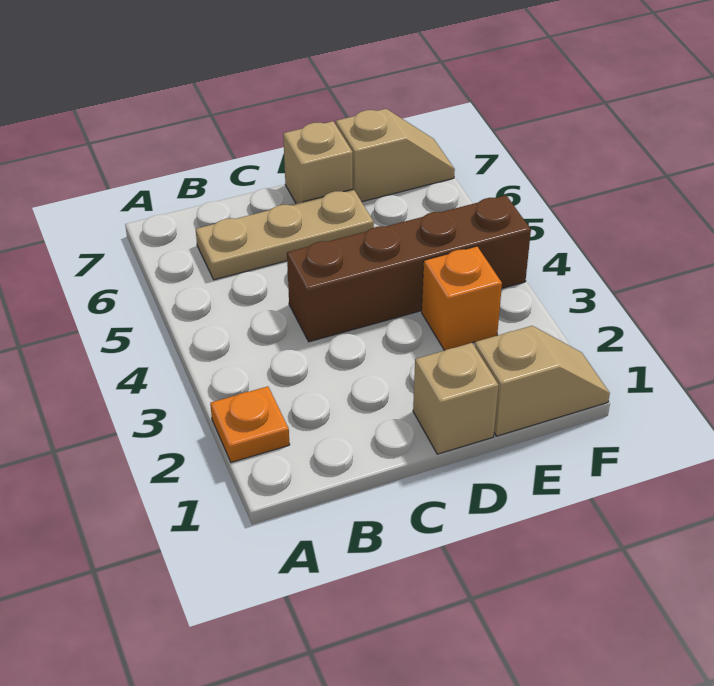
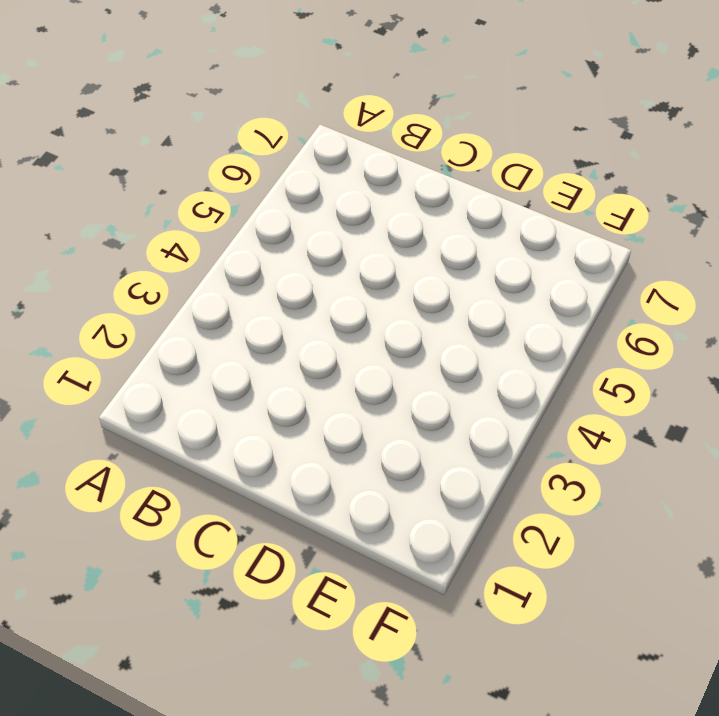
none -> orange 1x1 plate [210,386,290,462]
none -> tan 1x3 plate [196,189,374,280]

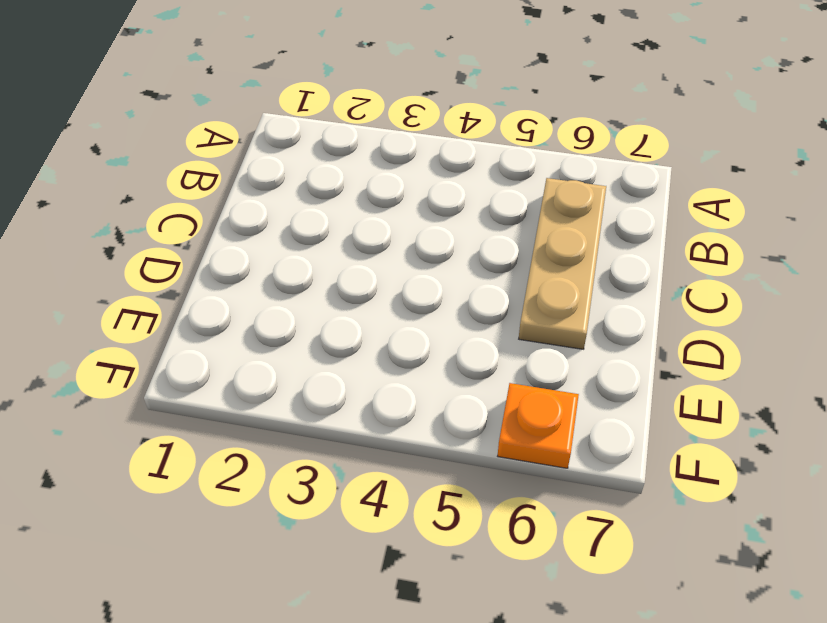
orange 1x1 plate [498,383,579,468] -> orange 1x1 plate moved to [210,386,290,462]
none -> brown 1x4 brick [287,195,531,342]
none -> tan 1x1 brick [413,343,499,454]

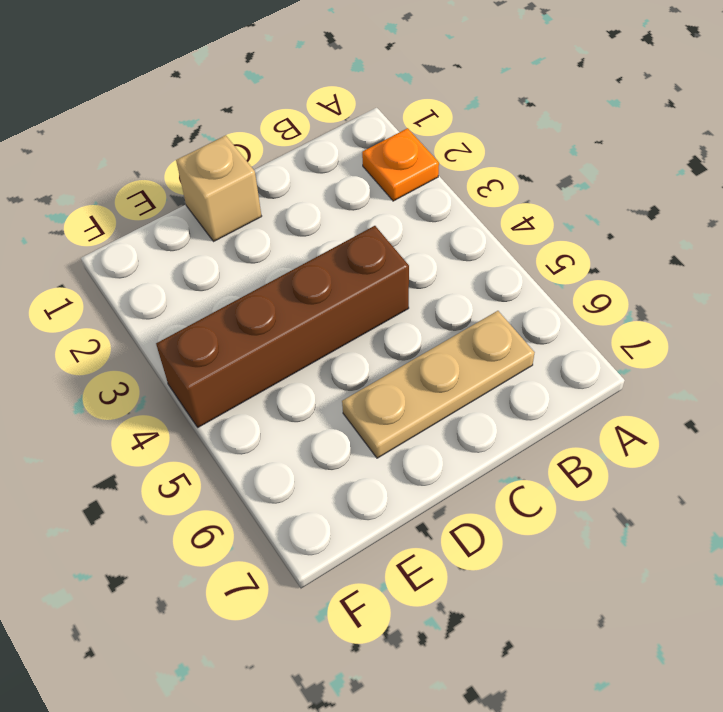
none -> tan 1x1 brick [283,121,353,203]
none -> tan 1x2 slope [475,326,610,436]

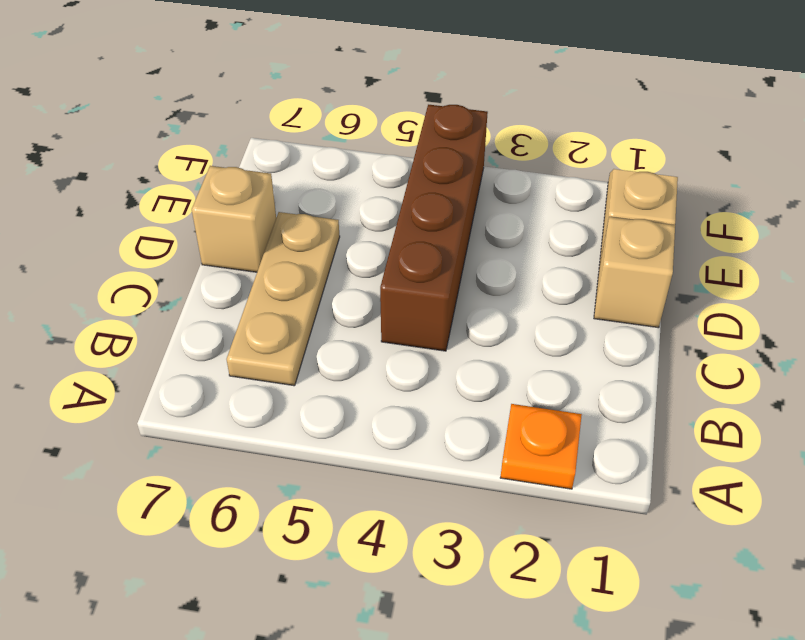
none -> orange 1x1 brick [422,246,502,351]
none -> tan 1x2 slope [336,109,455,202]

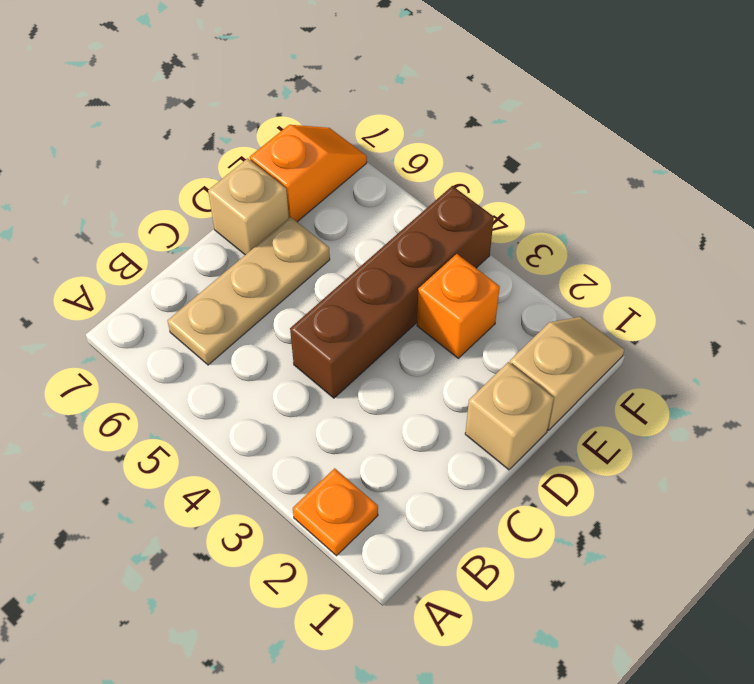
orange 1x2 slope [250,125,367,222] -> tan 1x2 slope [336,109,455,202]

